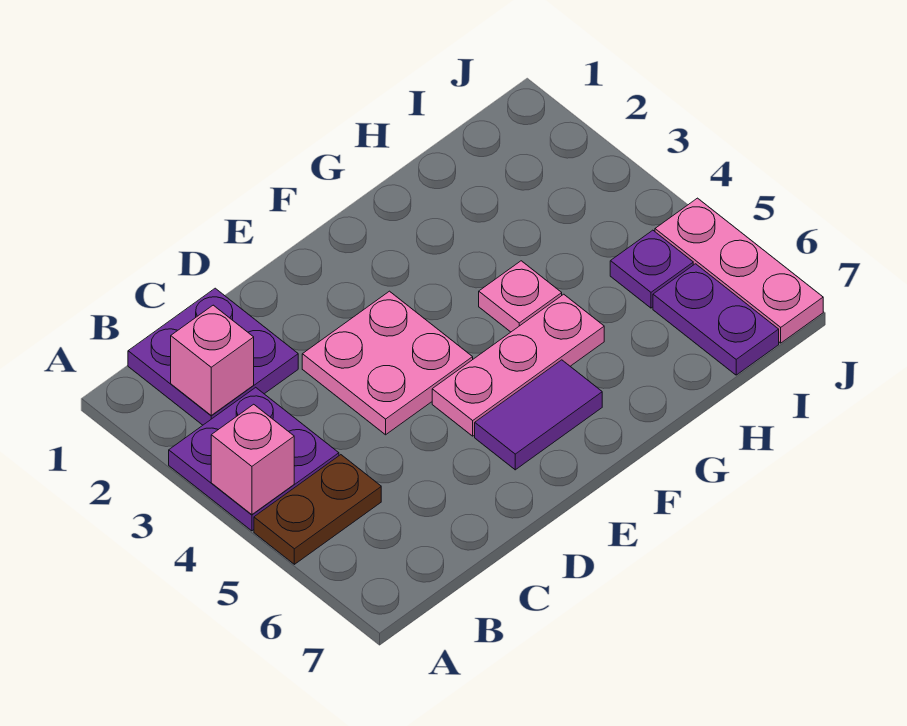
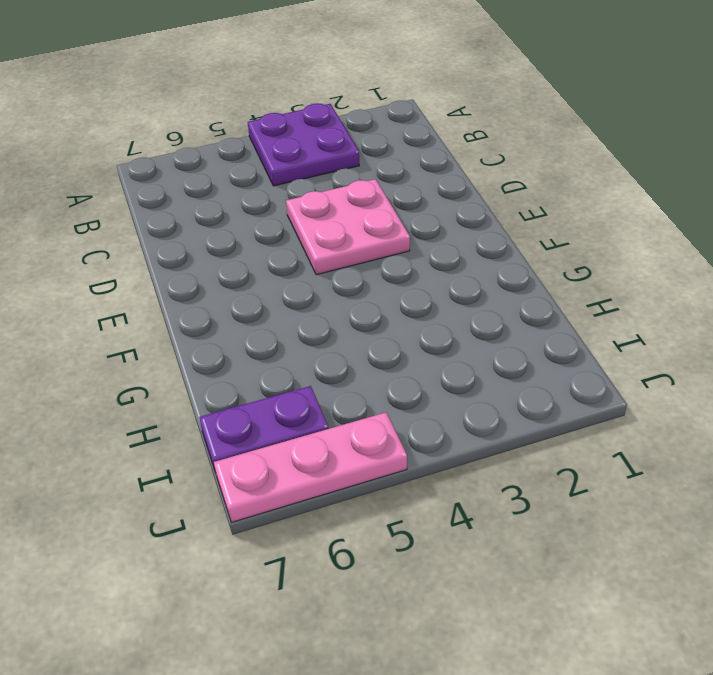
none -> brown 1x2 plate [254,455,381,564]
none -> purple 2x2 plate [128,288,298,425]
none -> pink 1x3 plate [432,294,604,436]

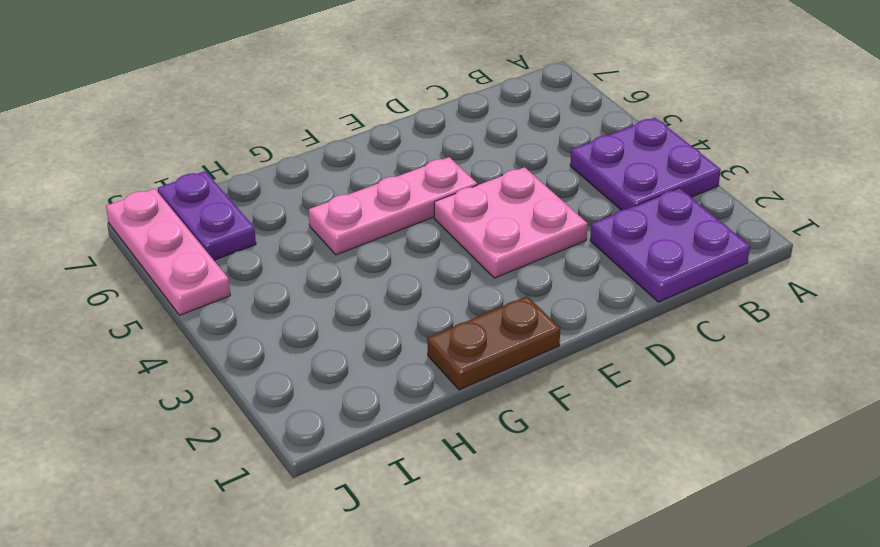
brown 1x2 plate [427,296,560,390] -> brown 1x2 plate moved to [254,455,381,564]
none -> purple 1x2 tile [475,360,602,470]
none -> pink 1x1 plate [479,261,562,332]
none -> purple 1x1 plate [610,230,693,308]

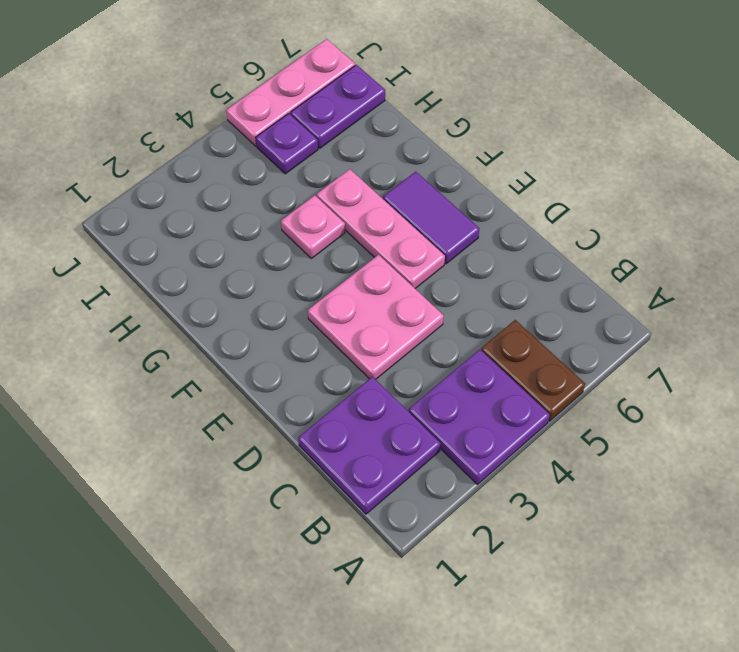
none -> pink 1x1 brick [211,404,294,515]
none -> pink 1x1 brick [171,305,254,416]

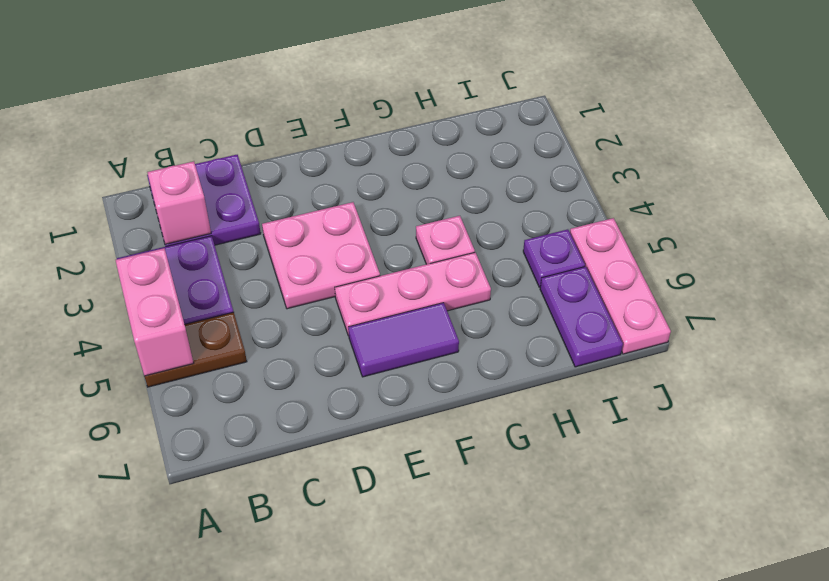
pink 1x2 brick [116,248,193,376] -> pink 1x1 brick [211,404,294,515]

